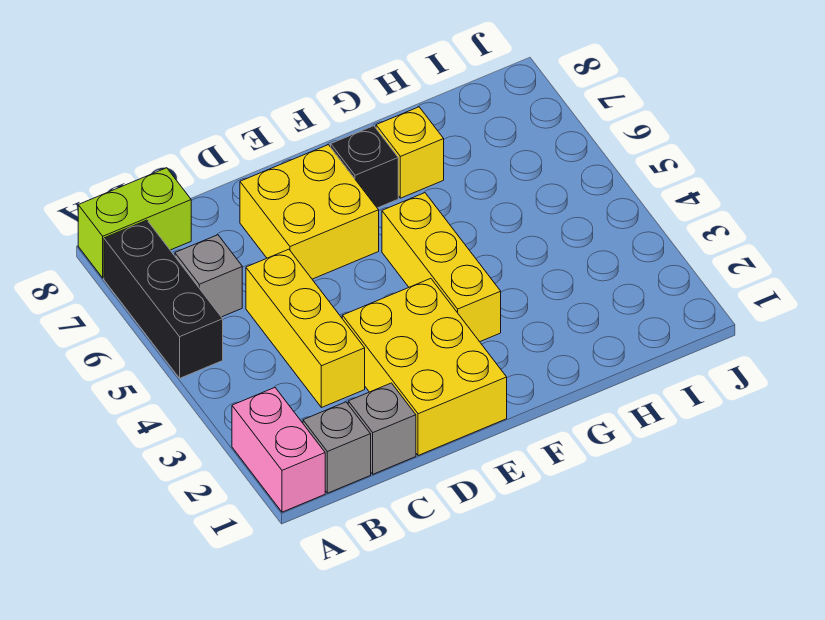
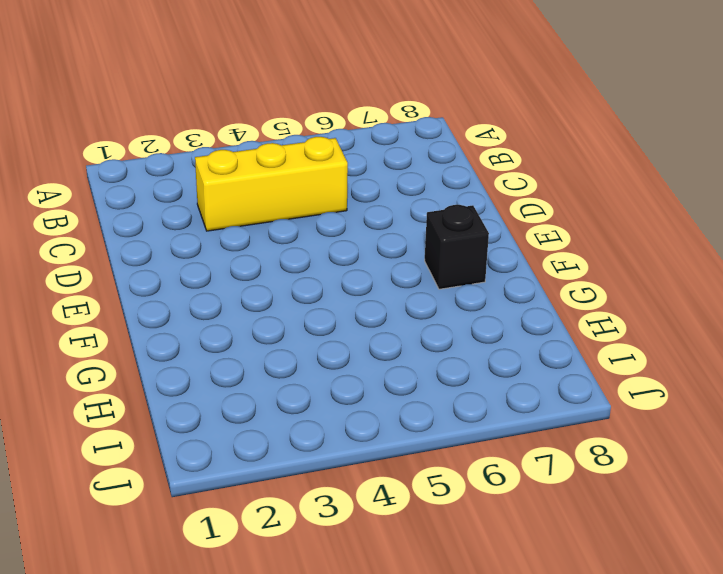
none -> pink 1x2 brick [232,388,325,512]
none -> black 1x3 brick [104,220,223,378]
none -> lime 1x2 brick [78,168,191,278]

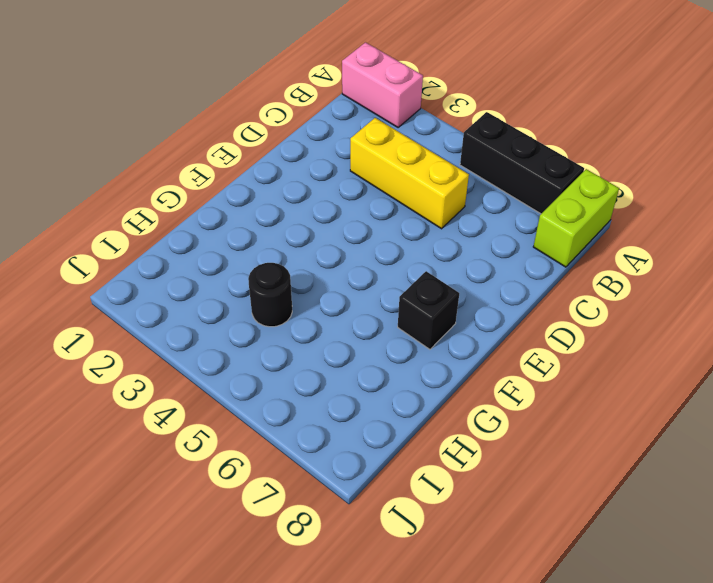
black 1x1 round brick [248,263,292,327] -> none
none -> grey 1x1 brick [303,402,371,493]
none -> grey 1x1 brick [175,235,242,317]
none -> grey 1x1 brick [348,383,416,474]

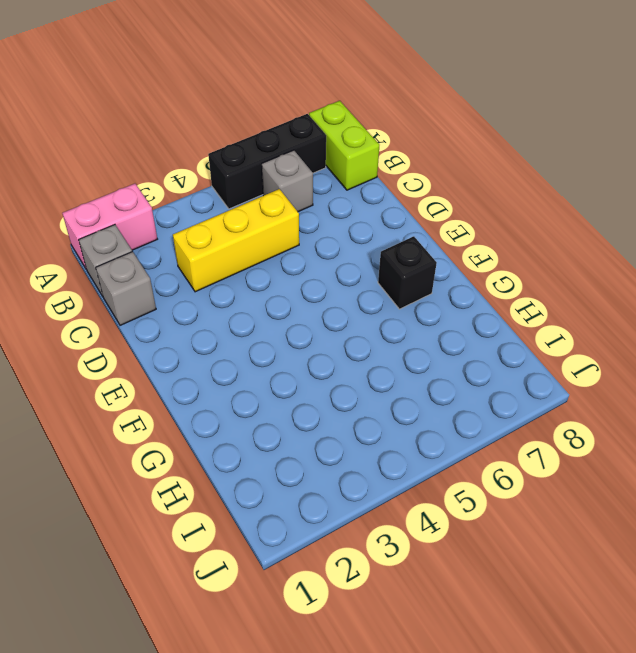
none -> yellow 2x3 brick [342,279,507,456]
none -> yellow 2x2 brick [240,145,379,279]
none -> yellow 1x3 brick [382,193,501,342]

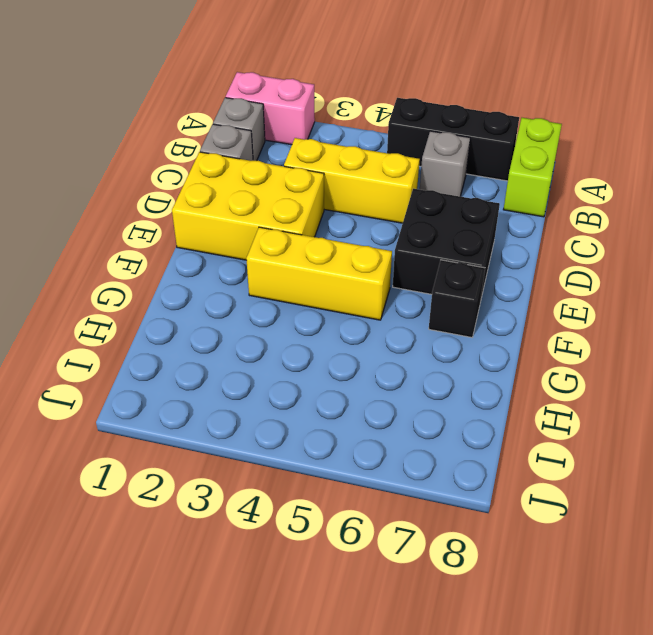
black 2x2 brick [393,189,500,298] -> yellow 2x2 brick [240,145,379,279]
none -> yellow 1x1 brick [376,107,444,198]

